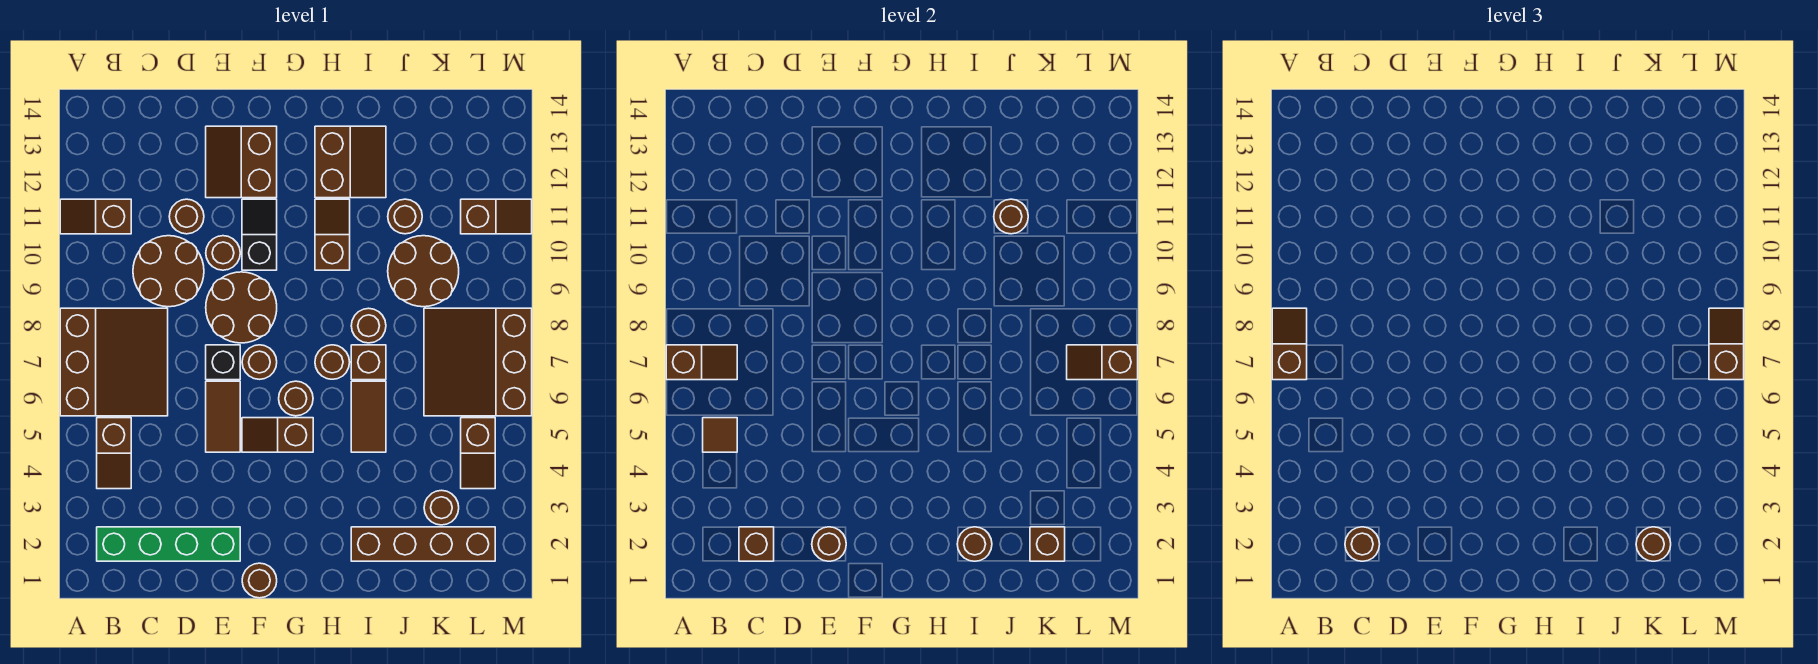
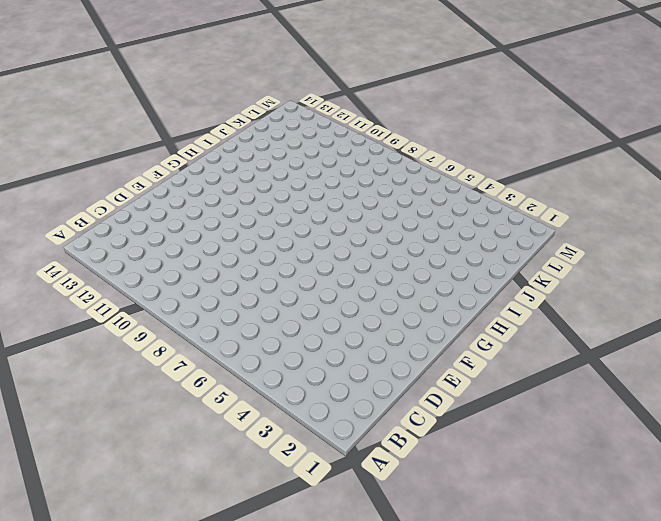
none -> brown 3x3 slope [60,308,168,416]
none -> brown 1x2 slope [60,199,131,234]
none -> green 1x4 brick [97,527,240,561]
none -> brown 1x2 slope [97,418,131,489]

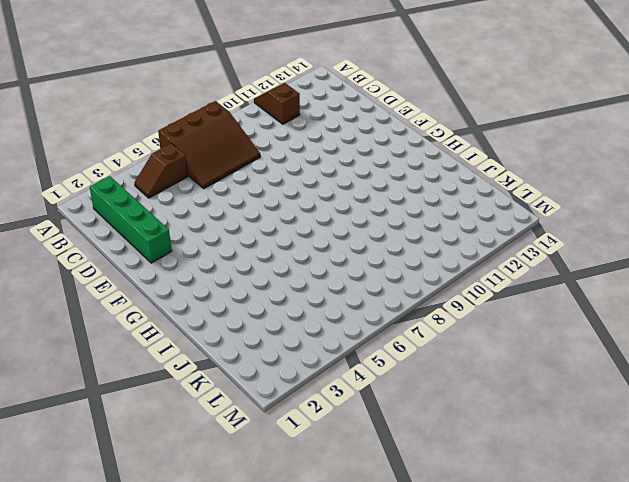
none -> brown 2x2 round brick [133,236,204,307]
none -> brown 1x1 round brick [169,199,204,234]
none -> brown 1x2 tile [206,381,240,452]
none -> black 1x1 brick [206,345,240,380]

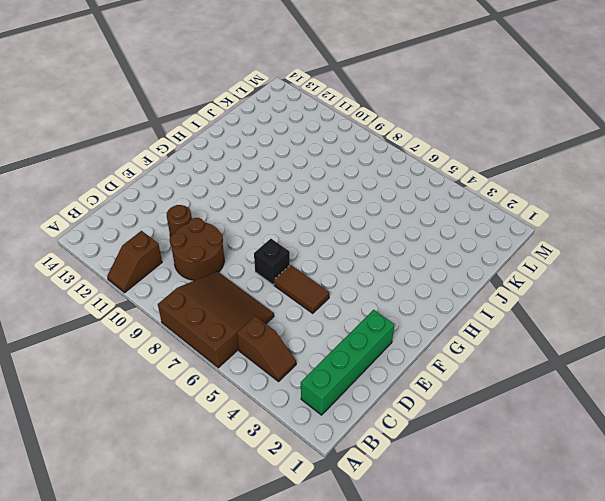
none -> brown 2x2 round brick [206,272,277,343]
none -> brown 1x1 round brick [206,236,240,270]
none -> brown 2x2 slope [206,126,277,198]
none -> brown 1x1 round brick [242,563,277,598]

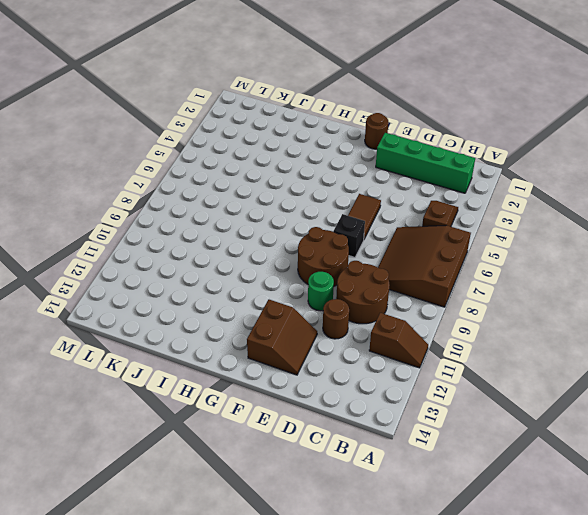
green 1x1 round brick [308,272,334,311] -> brown 1x1 round brick [206,236,240,270]
none -> brown 1x2 slope [242,418,313,452]
none -> brown 1x1 round brick [242,345,277,379]
none -> black 1x2 slope [242,199,277,270]
none -> brown 1x1 round brick [279,381,313,416]

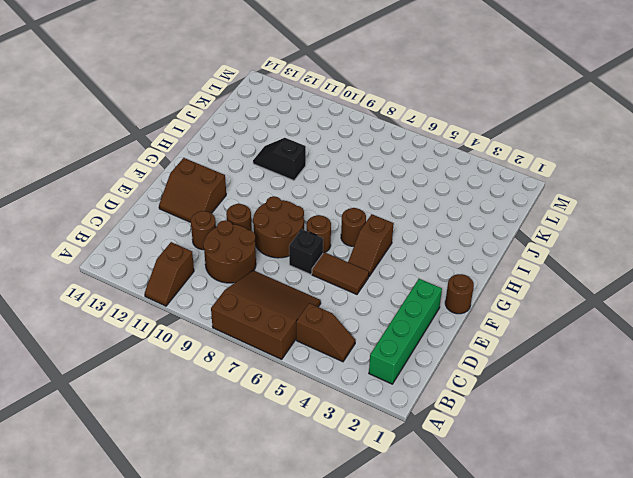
black 1x2 slope [253,138,306,181] -> black 1x2 slope moved to [242,199,277,270]
none -> brown 1x1 round brick [315,345,350,379]
none -> brown 1x2 slope [315,199,350,270]
none -> brown 2x2 slope [315,126,386,198]
none -> brown 1x4 brick [351,527,495,561]

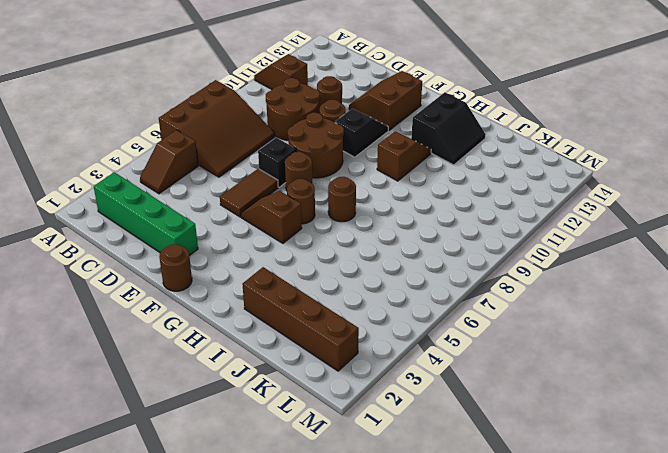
black 2x2 slope [411,92,486,165] -> brown 2x2 slope [315,126,386,198]
none -> brown 1x2 tile [351,381,386,452]
none -> brown 1x1 brick [351,345,386,380]
none -> brown 1x1 round brick [351,308,386,343]
none -> brown 2x2 round brick [388,236,459,307]

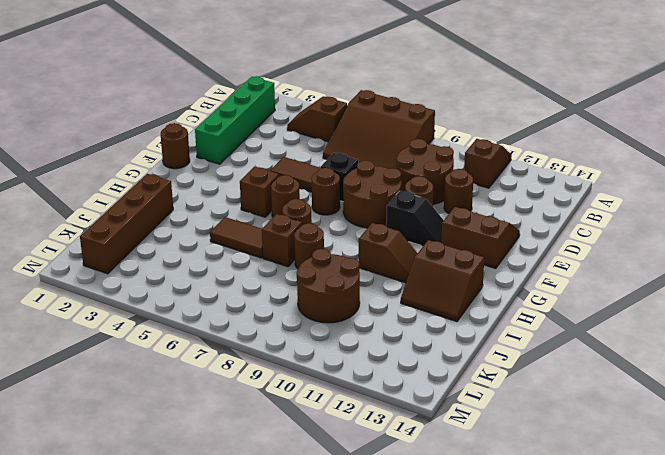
none -> brown 1x1 round brick [388,199,422,234]
none -> brown 1x1 round brick [424,490,459,525]
none -> brown 3x3 slope [424,308,532,416]
none -> brown 1x2 slope [461,418,495,489]

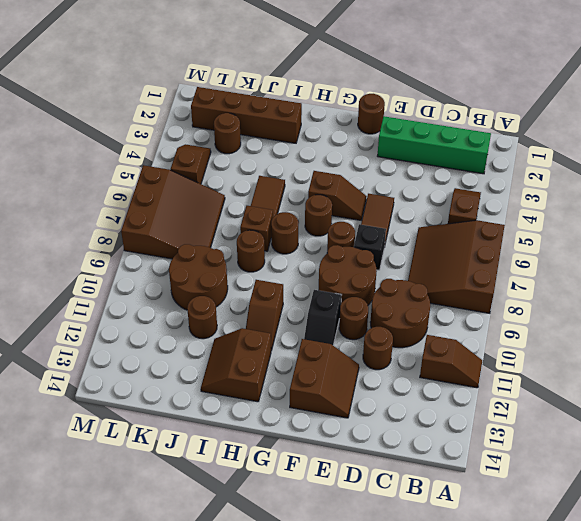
none -> brown 1x2 slope [461,199,532,234]
none -> brown 1x2 slope [666,345,737,380]
none -> brown 1x1 tile [703,418,737,452]
none -> brown 1x1 brick [739,527,774,561]

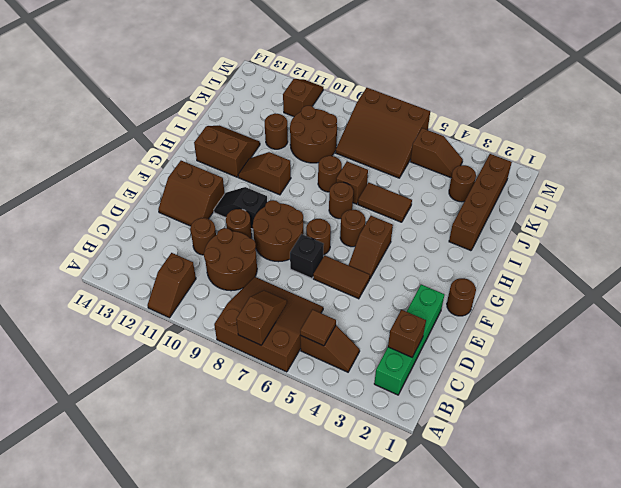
none -> brown 1x1 round brick [812,527,846,561]
none -> brown 1x1 round brick [957,527,992,561]
none -> brown 1x1 round brick [994,199,1028,234]
none -> brown 1x1 brick [1030,527,1065,561]

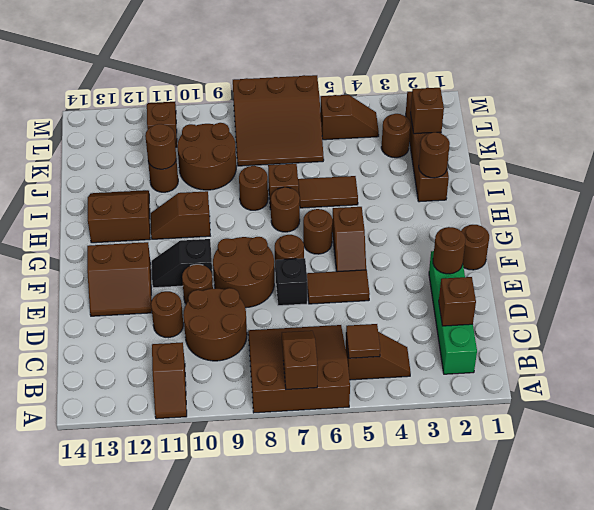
none -> brown 1x2 slope [1067,345,1138,380]
none -> brown 1x2 slope [1272,308,1307,380]
none -> brown 1x1 round brick [1345,527,1380,561]
none -> brown 1x1 round brick [1636,527,1671,561]

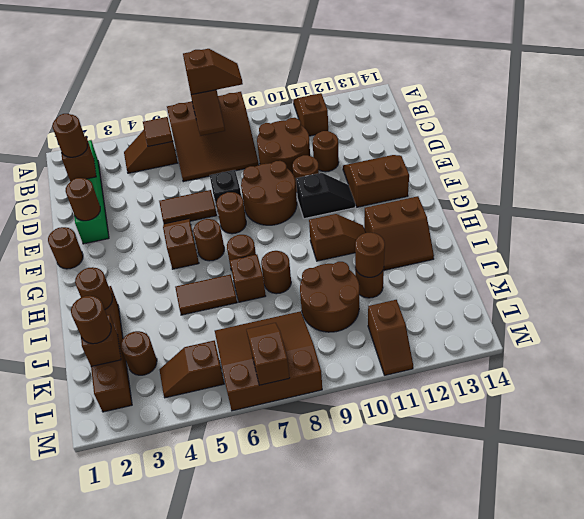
none -> brown 1x2 slope [1709,308,1744,380]

